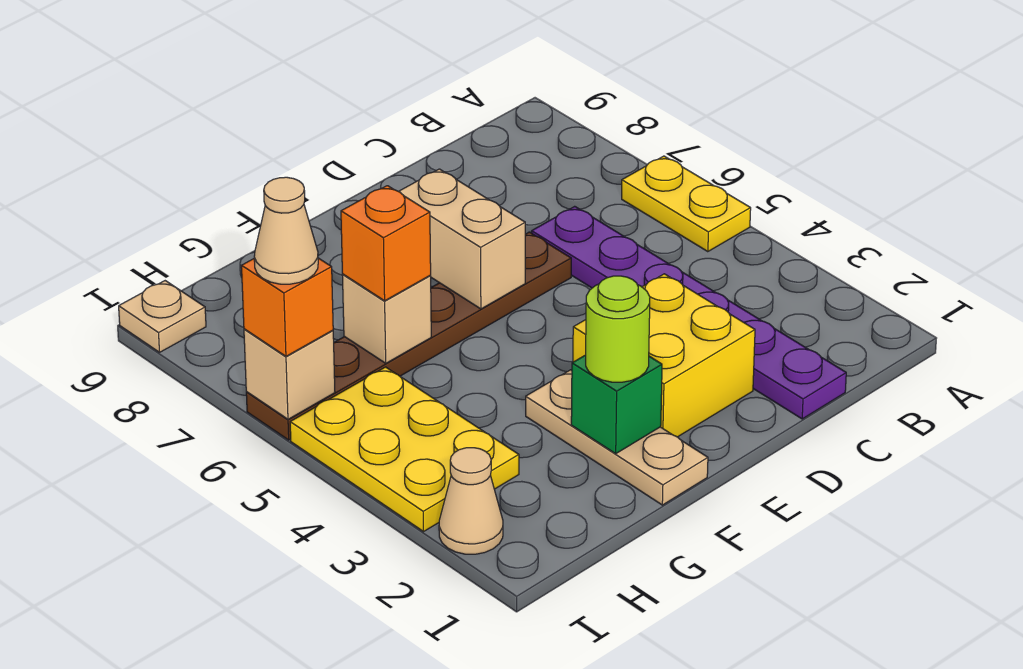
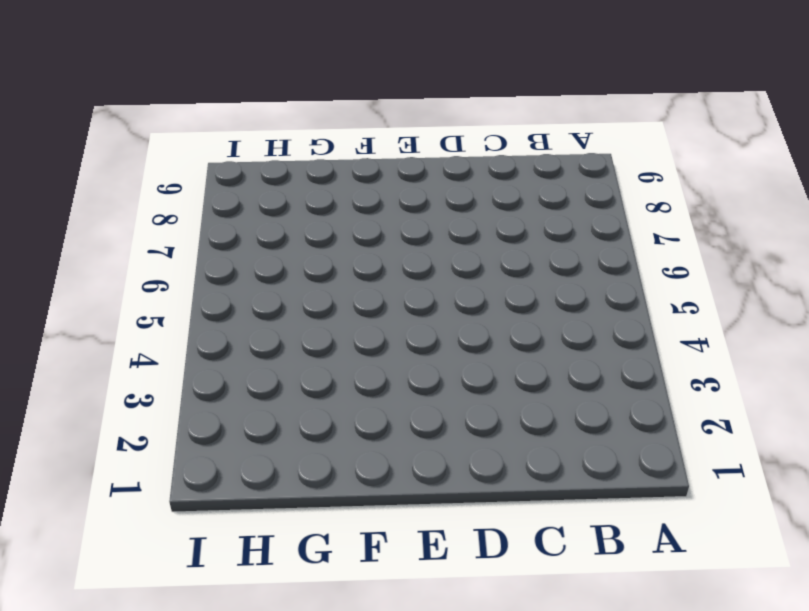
none -> yellow 1x2 plate [622,156,751,252]
none -> purple 1x6 plate [532,206,846,419]
none -> yellow 2x2 brick [573,274,755,437]

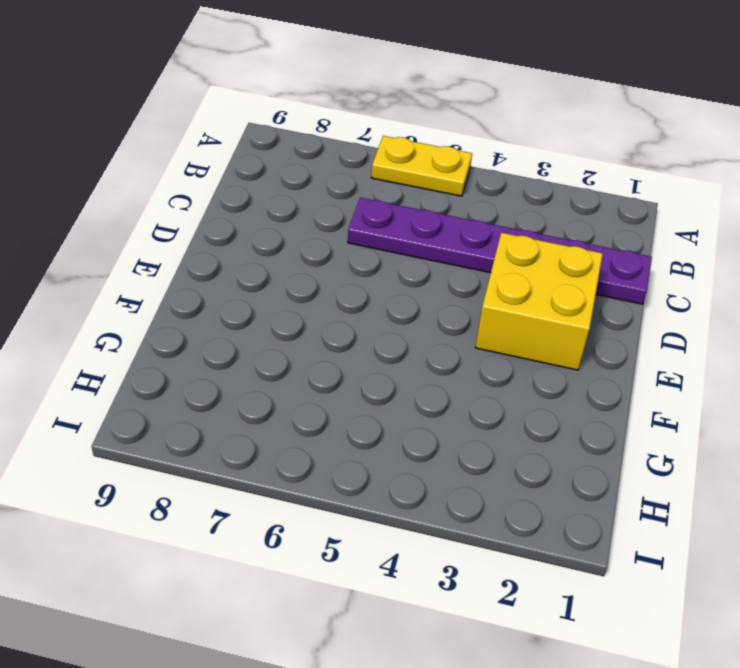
none -> brown 1x6 plate [246,232,571,440]
none -> tan 1x3 plate [526,370,708,505]
none -> yellow 2x3 plate [290,367,519,532]

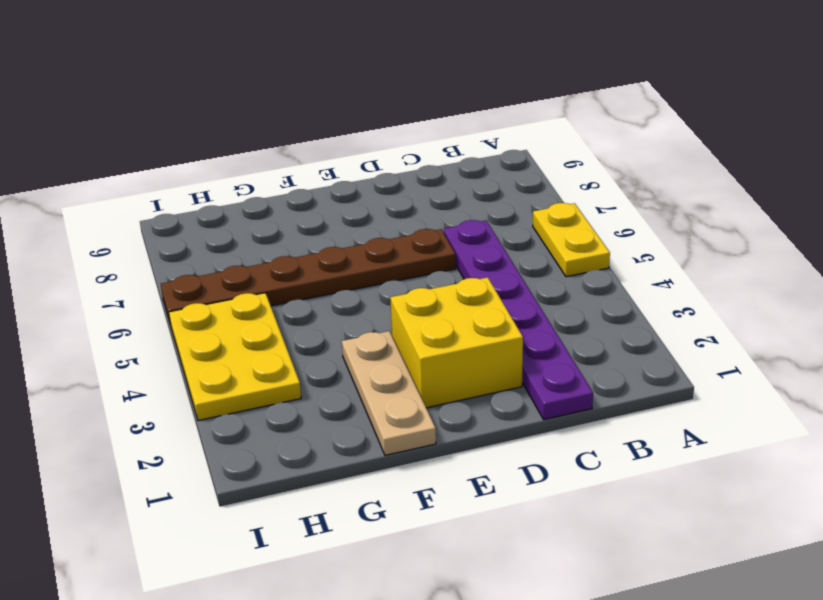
none -> tan 1x1 cone [439,448,503,554]
none -> tan 1x1 plate [119,281,206,352]
none -> tan 1x2 brick [399,169,525,309]

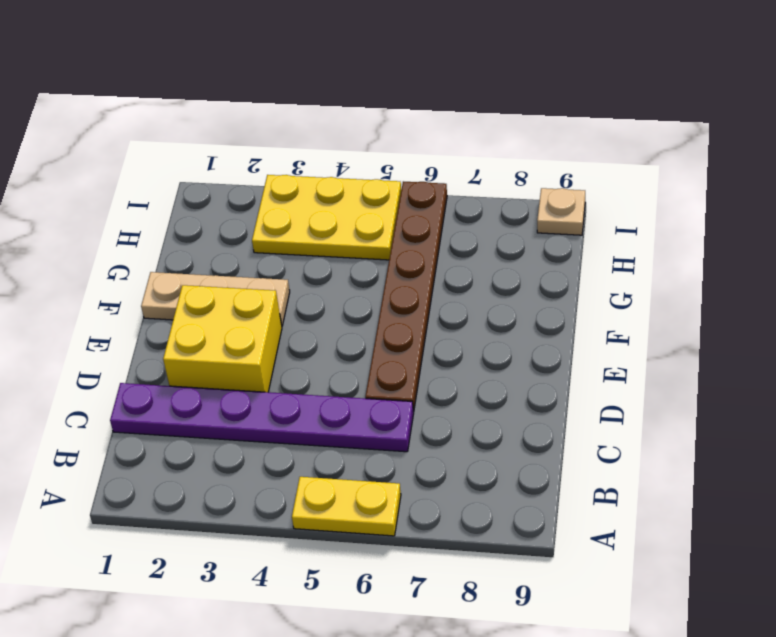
none -> tan 1x1 cone [439,448,503,554]
none -> tan 1x2 brick [399,169,525,309]
none -> green 1x1 brick [571,355,662,454]

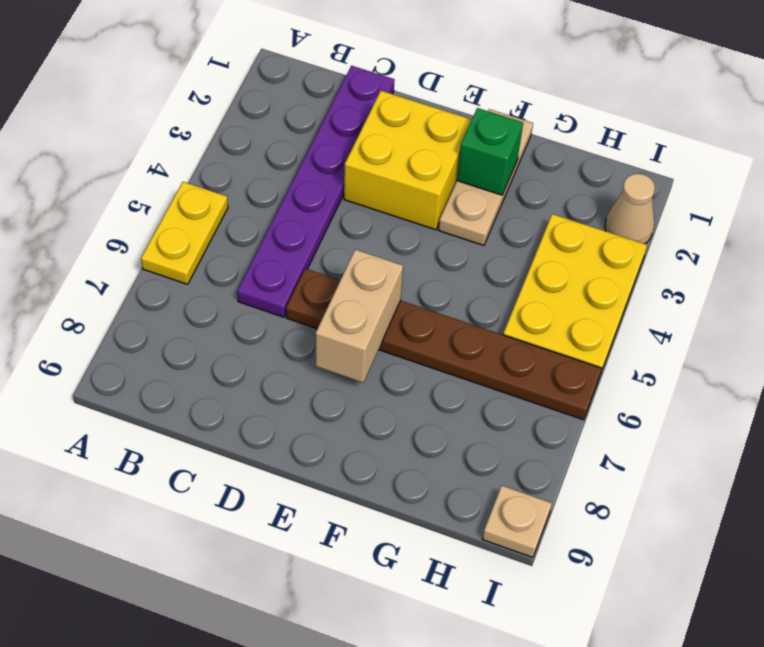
none -> tan 1x1 brick [342,274,431,363]
none -> tan 1x1 brick [244,329,335,419]
none -> lime 1x1 round brick [586,276,650,382]

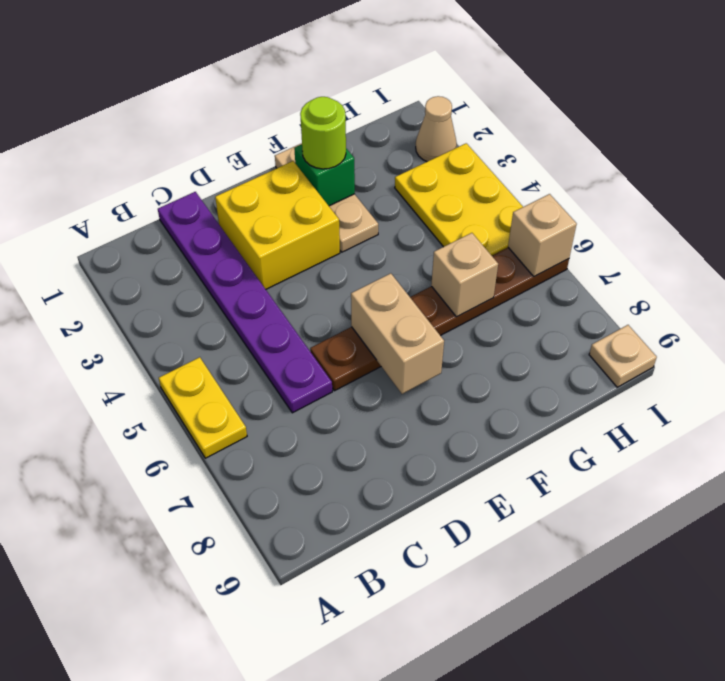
none -> orange 1x1 brick [341,186,431,301]
none -> orange 1x1 brick [242,258,333,356]
none -> tan 1x1 cone [254,177,318,284]

